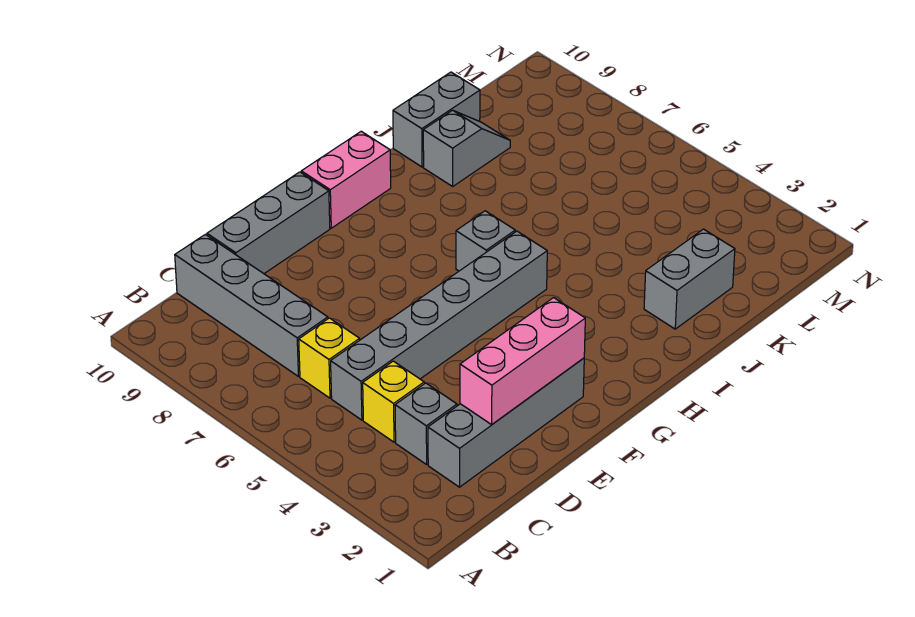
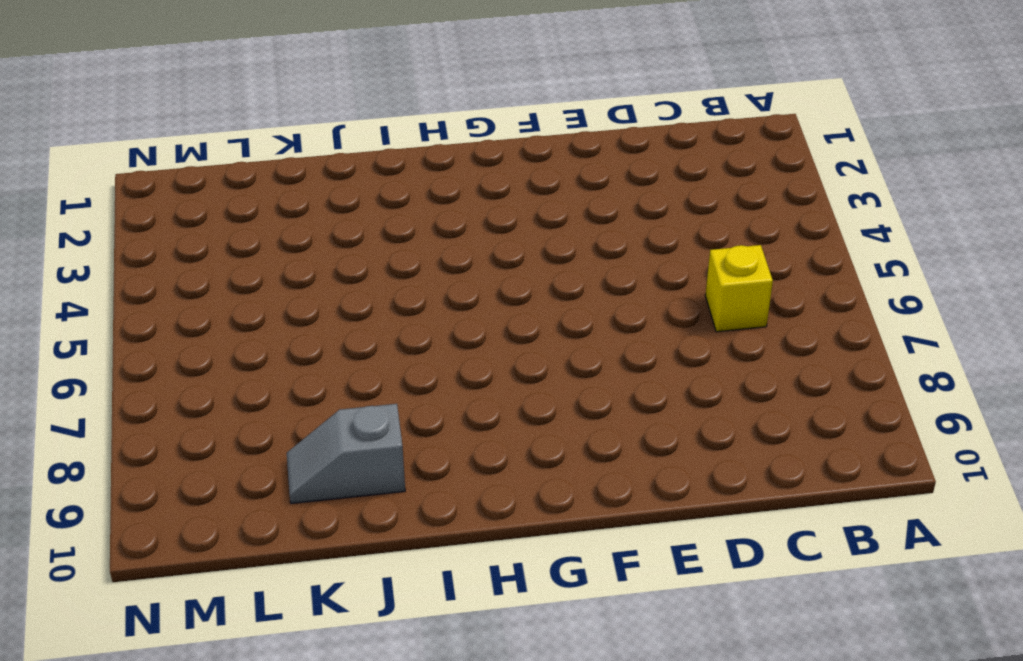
none -> grey 1x4 brick [428,358,584,487]
none -> grey 1x1 brick [395,383,457,464]
none -> yellow 1x1 brick [363,361,424,442]

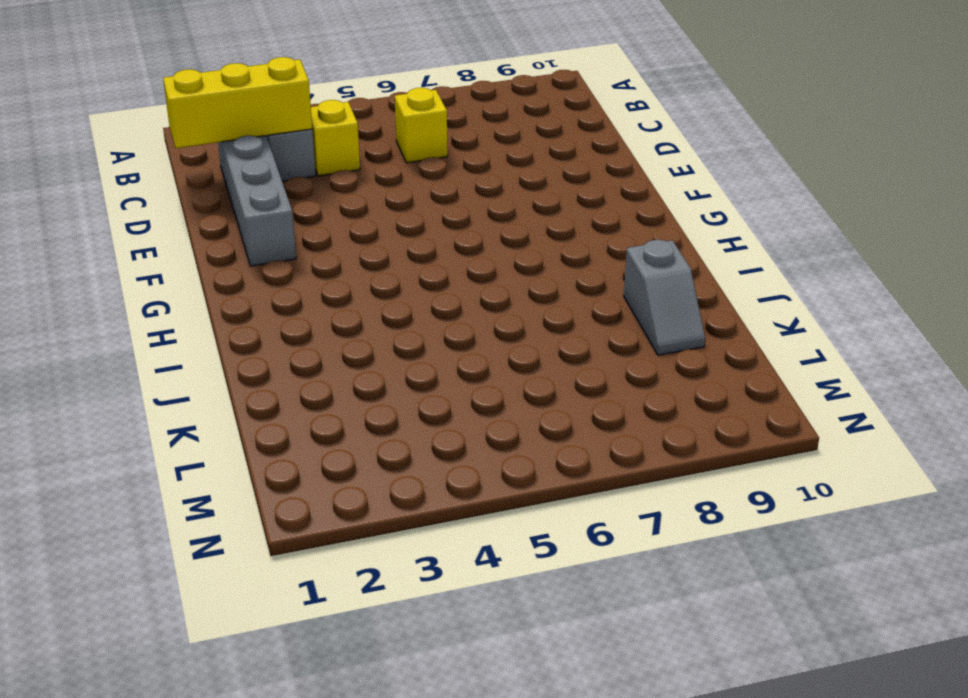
yellow 1x3 brick [163,57,312,148] -> none
none -> grey 1x6 brick [331,231,547,420]
none -> grey 1x4 brick [175,234,328,376]
none -> grey 1x3 brick [207,172,330,274]

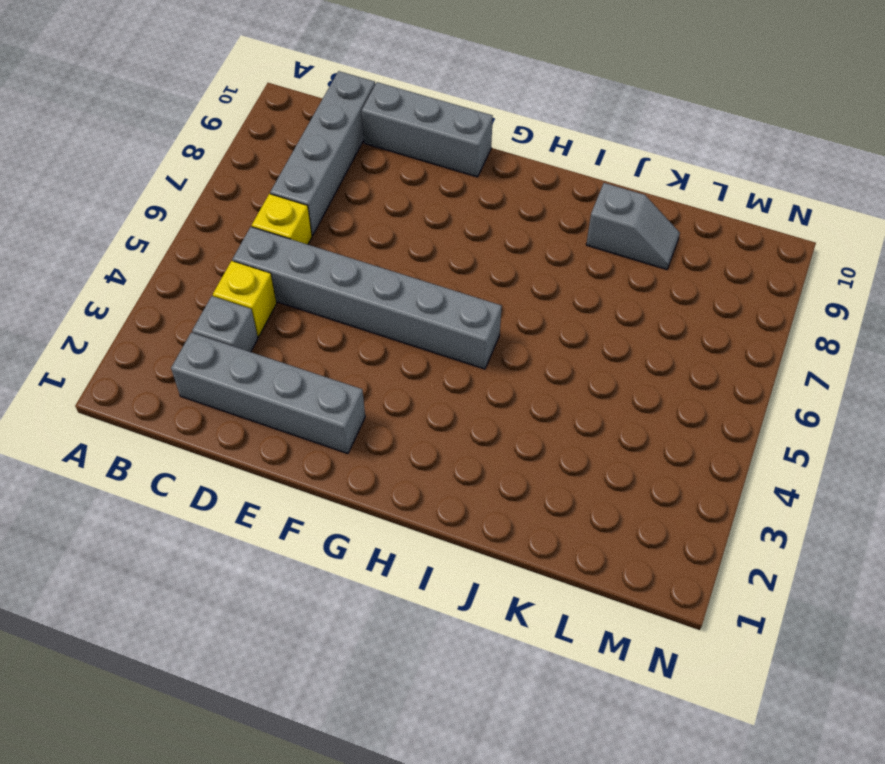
none -> pink 1x2 brick [301,131,391,228]
none -> grey 1x1 brick [456,211,515,271]
none -> grey 1x2 brick [644,229,735,329]

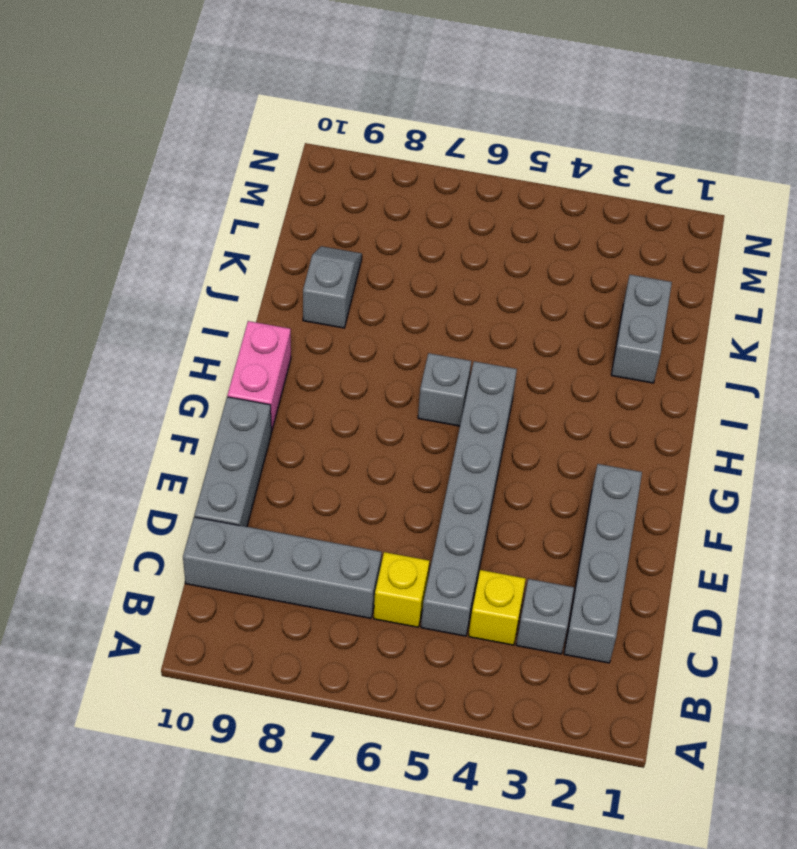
none -> grey 1x2 brick [393,72,480,167]
none -> pink 1x3 brick [460,298,585,425]

